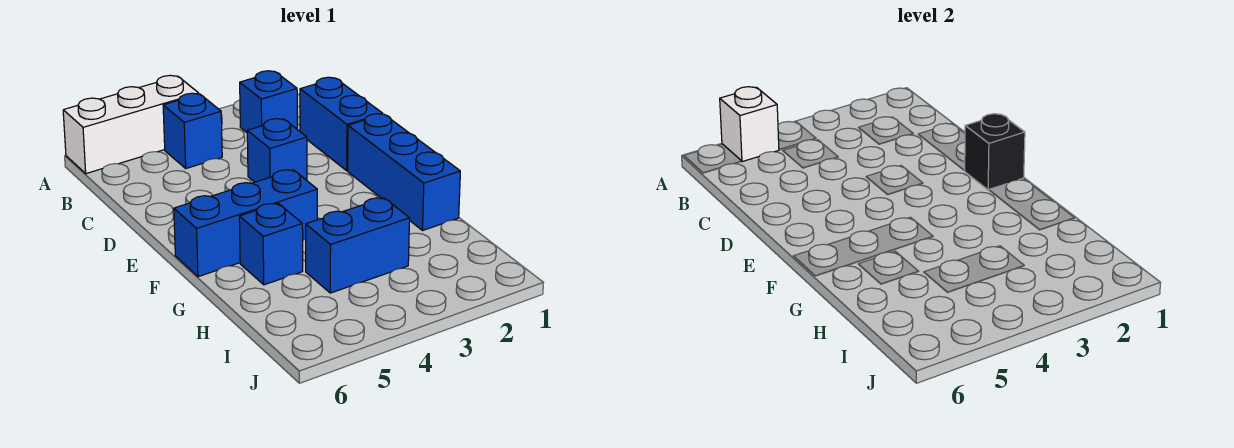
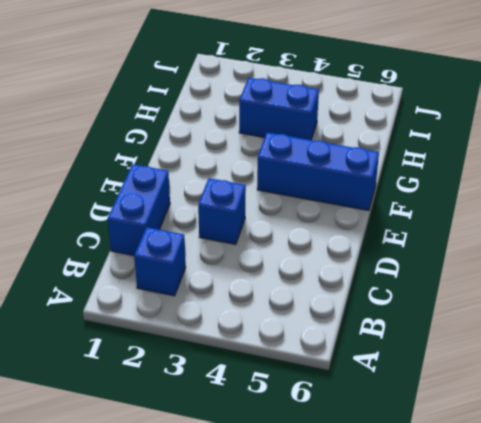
none -> white 1x3 brick [63,75,199,174]
none -> blue 1x1 brick [163,93,222,168]

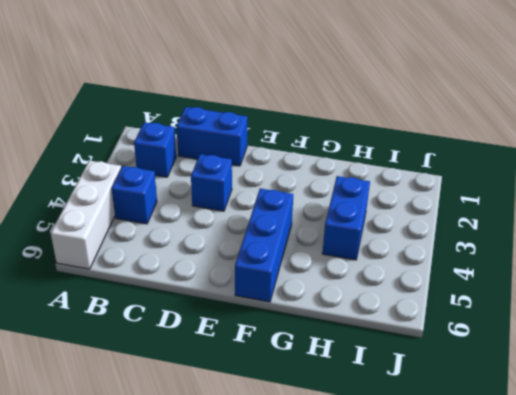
none -> blue 1x3 brick [348,114,460,230]
none -> blue 1x1 brick [239,203,303,285]

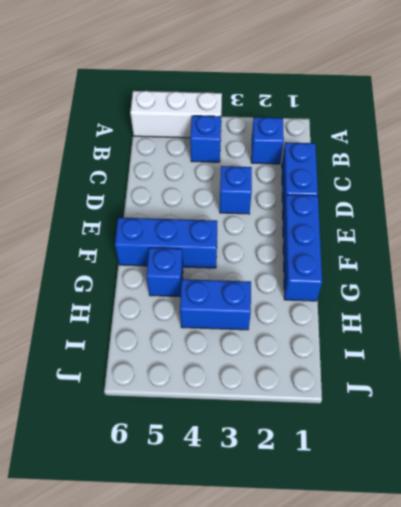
none -> white 1x1 brick [720,87,779,162]
none -> black 1x1 brick [965,114,1025,190]

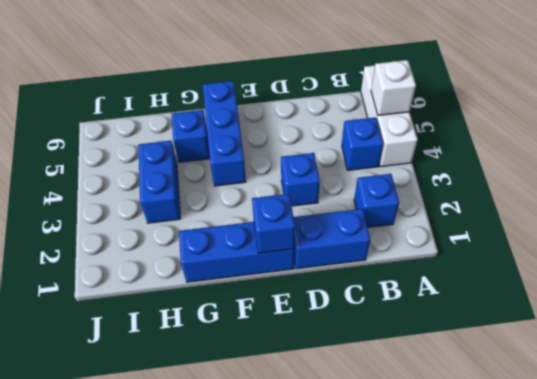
blue 1x1 brick [252,194,295,253] -> black 1x1 brick [965,114,1025,190]

